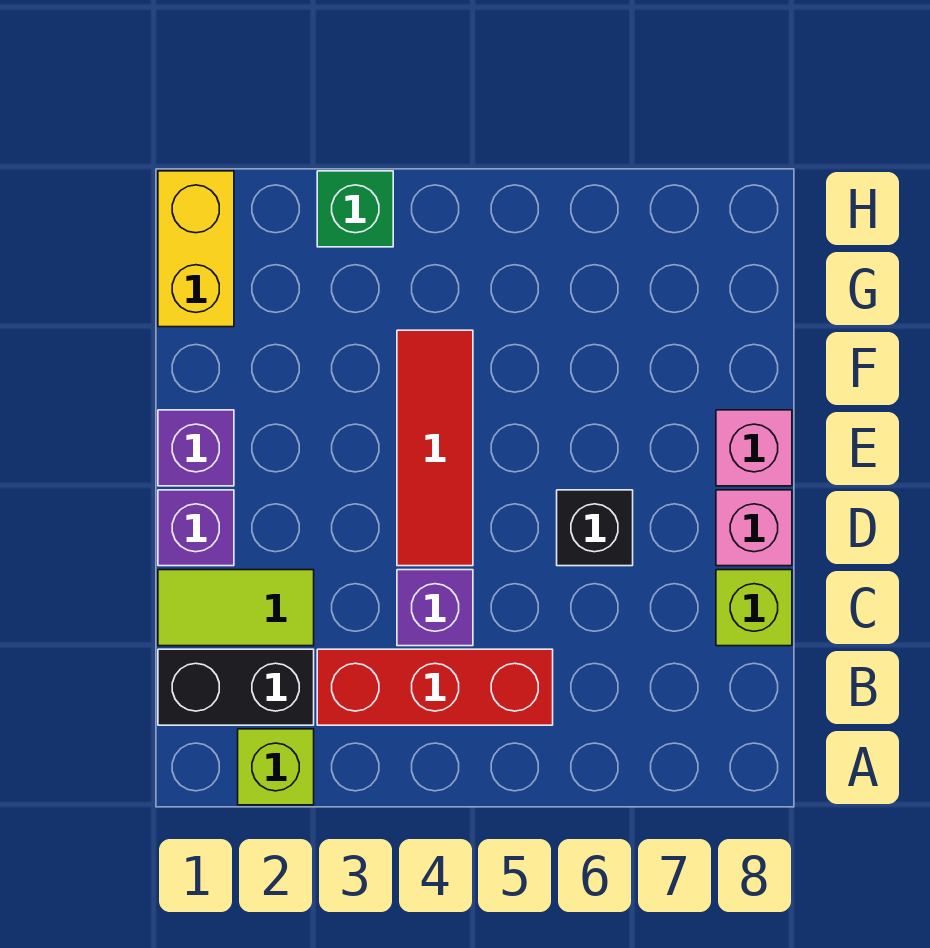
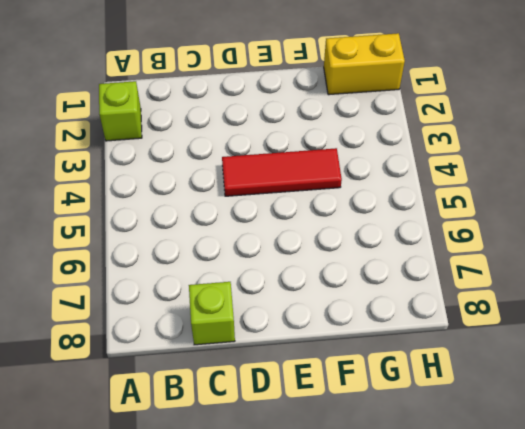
none -> black 1x2 brick [158,649,314,725]
none -> red 1x3 brick [317,649,553,725]
none -> lime 1x2 tile [158,570,314,646]

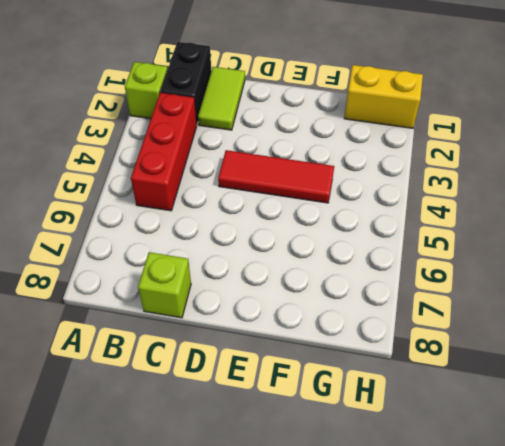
none -> purple 1x1 brick [397,570,473,646]
none -> purple 1x1 brick [158,490,234,566]
none -> black 1x1 brick [557,490,633,566]

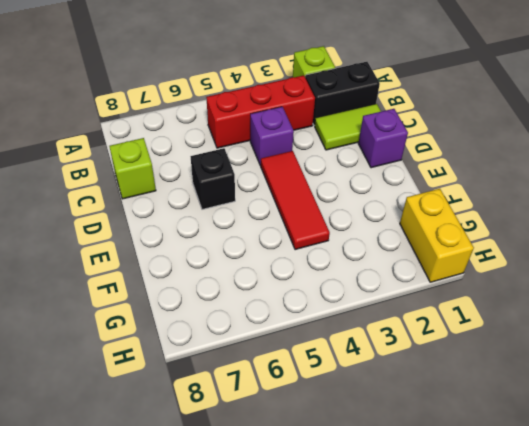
none -> pink 1x1 brick [716,490,792,566]
none -> purple 1x1 brick [158,410,234,486]
none -> pink 1x1 brick [716,410,792,486]

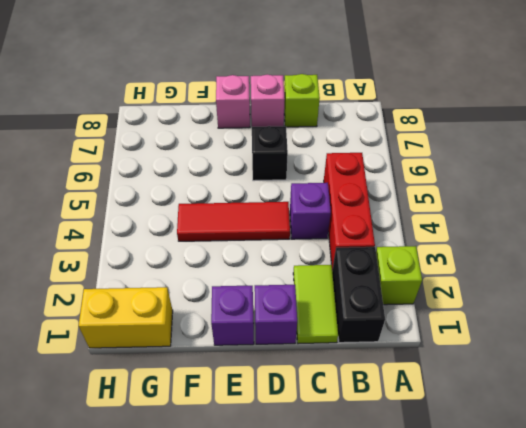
none -> green 1x1 brick [317,171,393,247]

